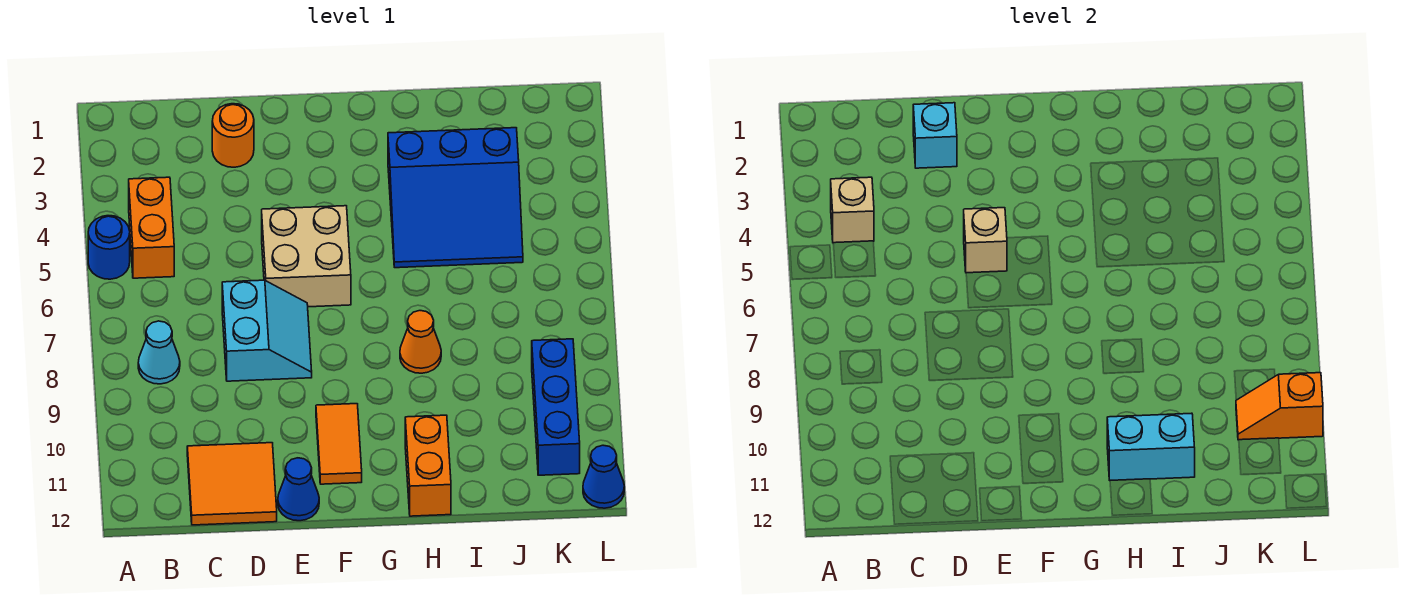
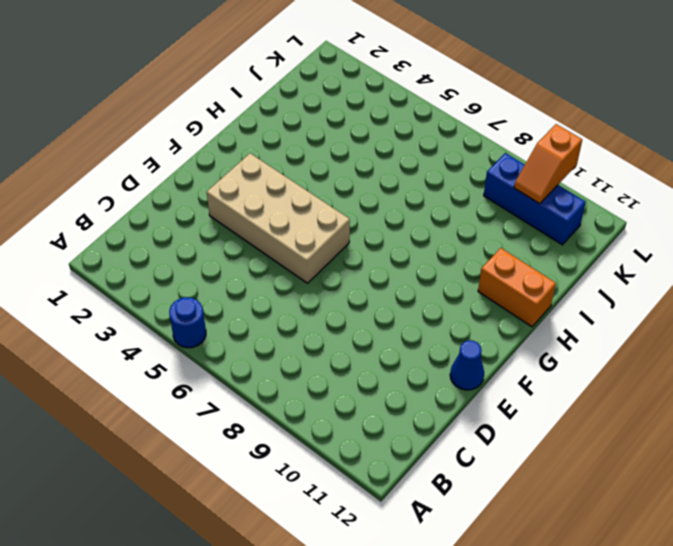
tan 2x4 brick [207,153,350,283] -> tan 2x2 brick [262,206,351,307]
none -> orange 1x2 brick [129,177,174,278]
none -> cyan 1x1 cone [138,321,180,384]
none -> orange 2x2 tile [187,443,277,525]

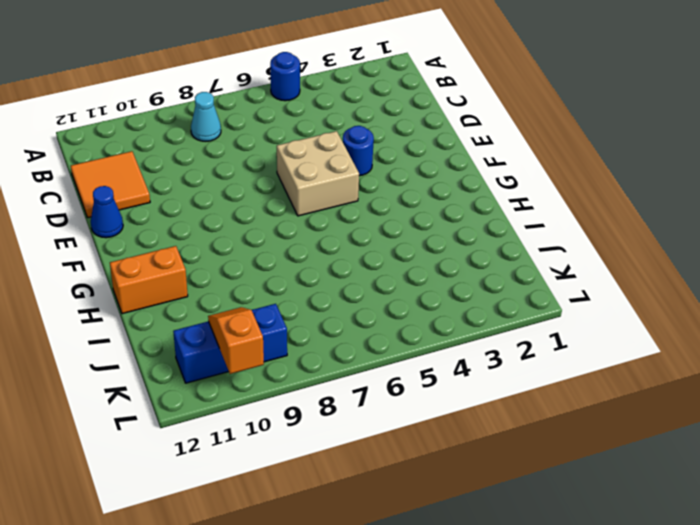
blue 1x1 round brick [343,126,374,176] -> none
none -> orange 1x2 brick [129,177,174,278]
none -> orange 1x1 round brick [212,104,254,167]
none -> cyan 2x2 slope [222,280,312,381]

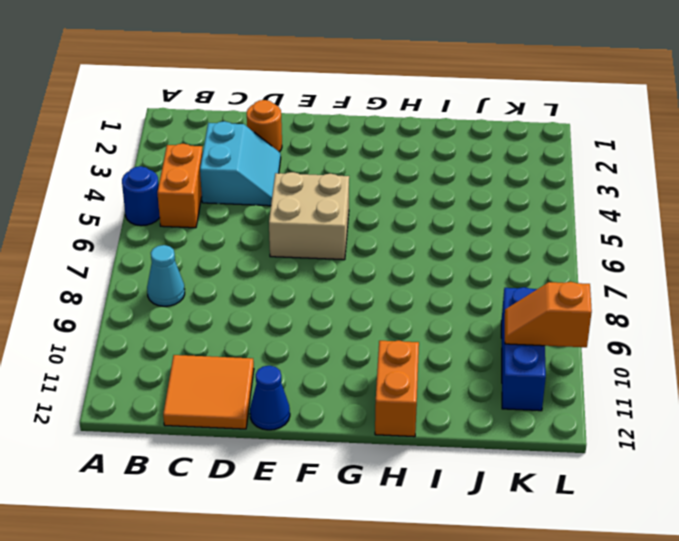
cyan 2x2 slope [200,121,281,206] -> cyan 2x2 slope moved to [222,280,312,381]
none -> orange 1x2 tile [316,404,362,484]
none -> blue 3x3 slope [388,128,523,268]
none -> orange 1x1 cone [400,311,441,373]

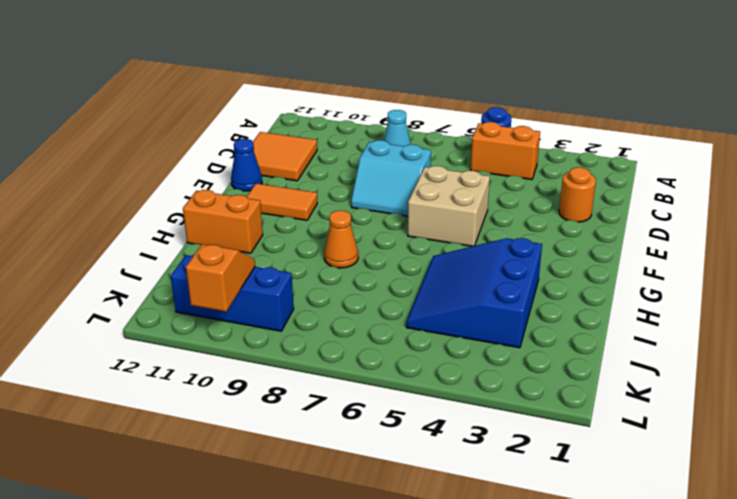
none -> blue 1x1 cone [583,445,624,508]
none -> tan 1x1 brick [831,177,874,243]
none -> cyan 1x1 brick [913,103,957,168]

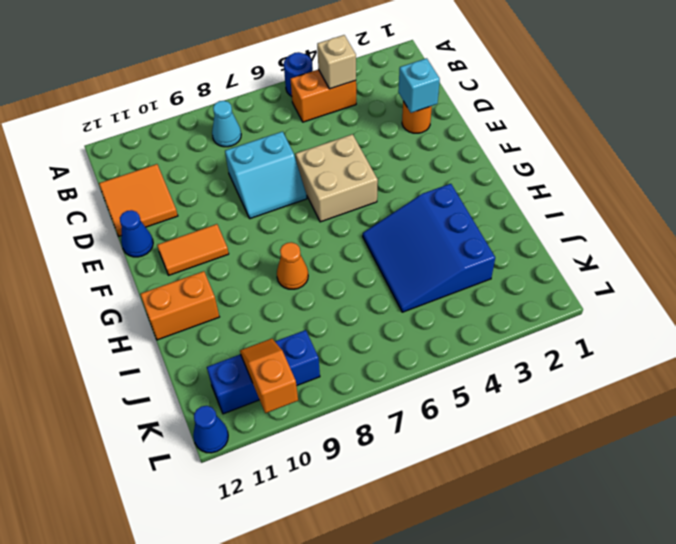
none -> tan 1x1 brick [964,208,1007,273]
none -> cyan 1x2 brick [1107,413,1195,480]

